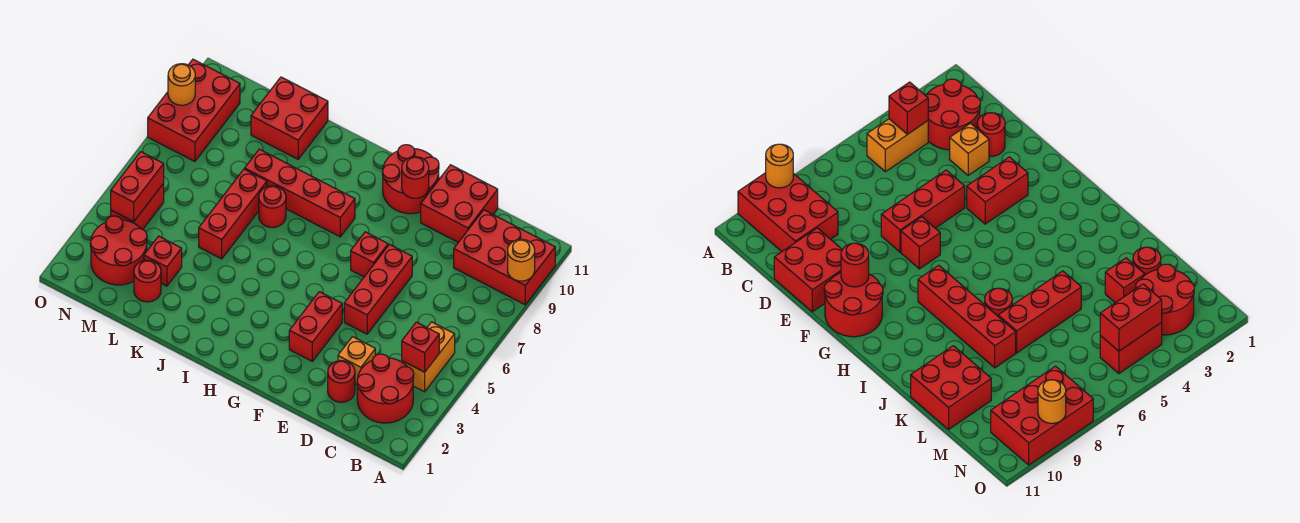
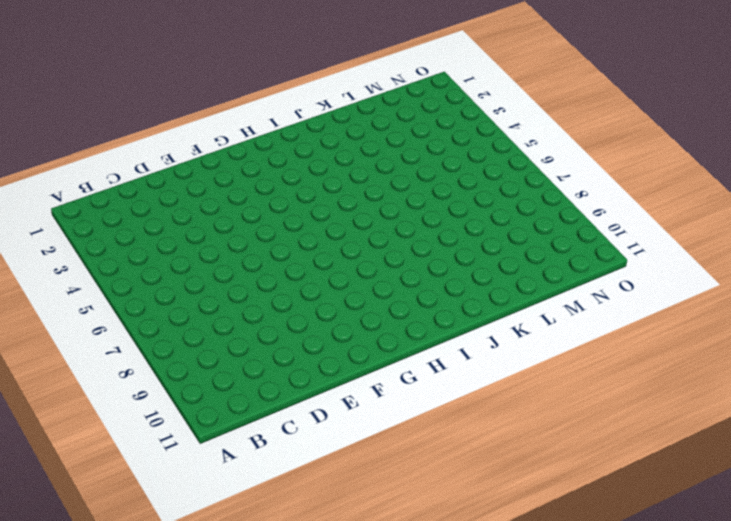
none -> red 2x3 brick [454,210,555,305]
none -> red 2x2 round brick [357,354,414,423]
none -> orange 1x2 brick [402,322,455,392]

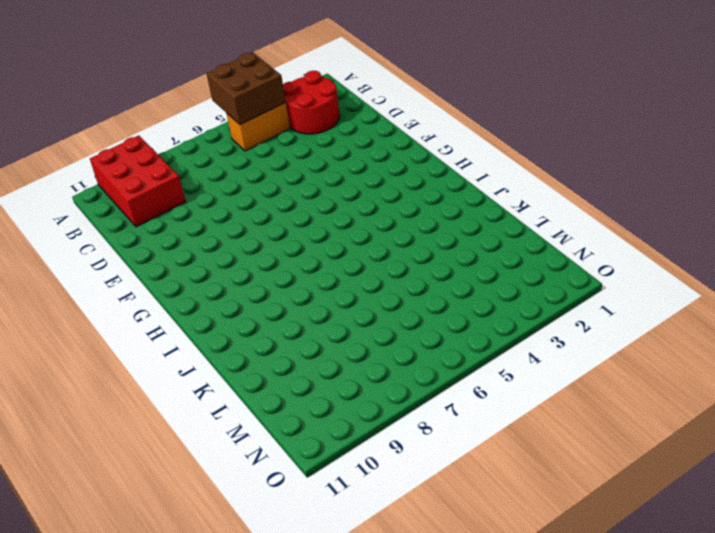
brown 2x2 brick [207,52,286,125] -> red 1x1 brick [402,322,439,372]
none -> red 1x1 round brick [328,361,355,402]
none -> orange 1x1 brick [338,337,375,384]
none -> red 2x2 brick [421,165,498,242]

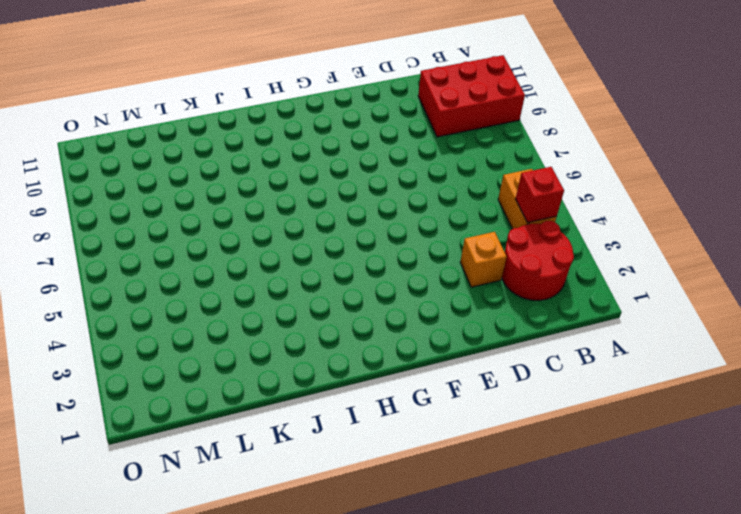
none -> red 1x1 round brick [328,361,355,402]
none -> red 2x2 brick [421,165,498,242]
none -> red 1x3 brick [344,244,412,334]

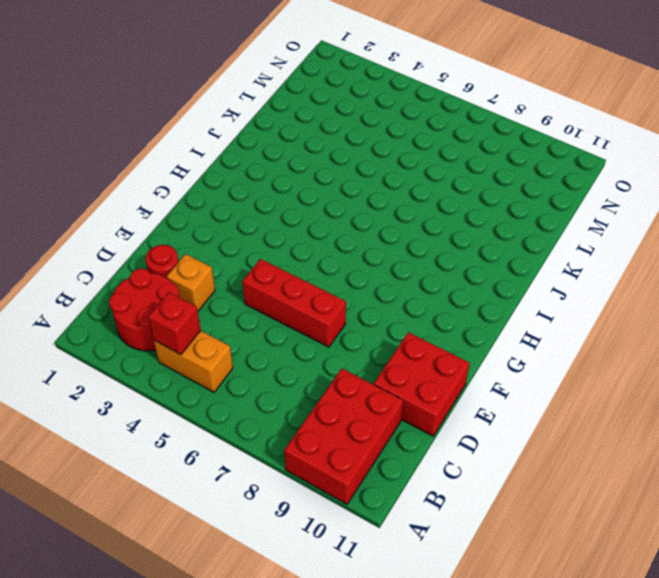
none -> red 1x2 brick [289,292,342,361]
none -> red 1x1 brick [351,232,388,277]
none -> red 2x2 round brick [382,145,439,214]

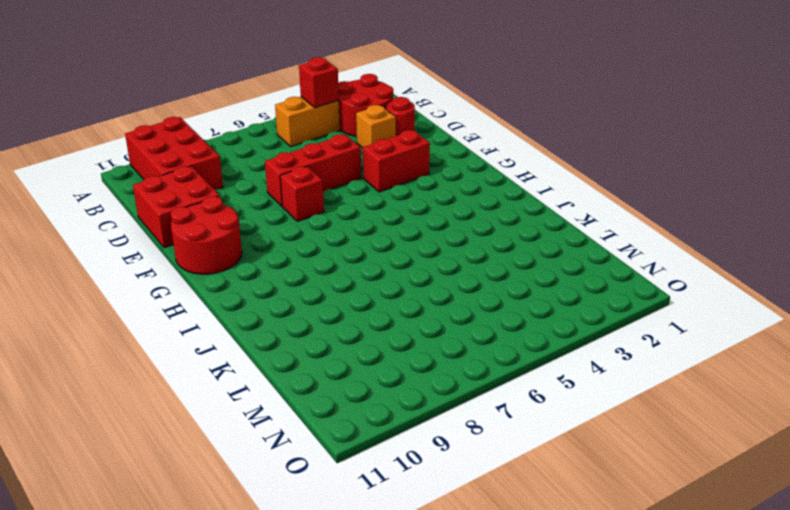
none -> red 1x4 brick [245,149,355,237]
none -> red 1x1 round brick [259,186,286,228]
none -> red 1x3 brick [199,169,267,259]

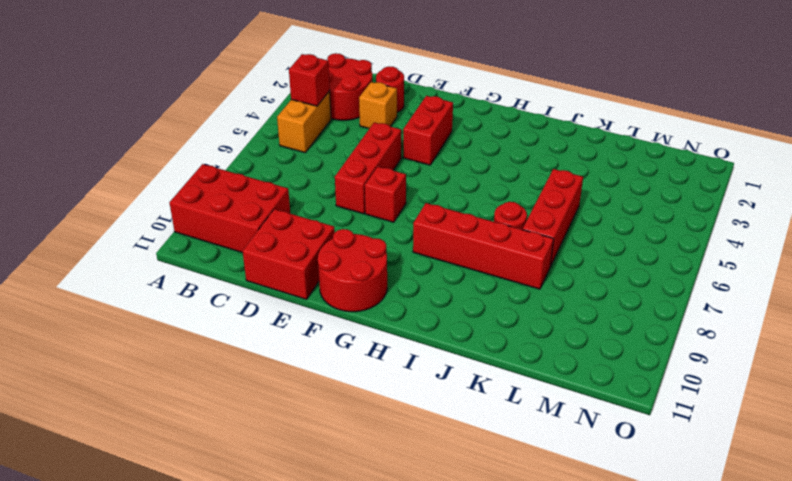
none -> red 2x2 brick [251,77,328,159]
none -> red 1x1 round brick [134,260,161,302]
none -> red 1x1 brick [144,236,182,286]

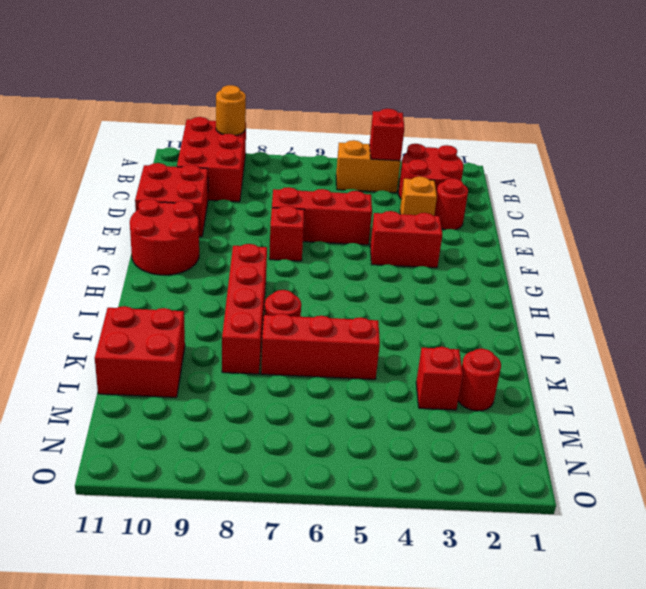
none -> red 2x2 round brick [90,216,147,285]
none -> red 1x2 brick [111,183,164,229]
none -> red 2x3 brick [148,59,240,162]

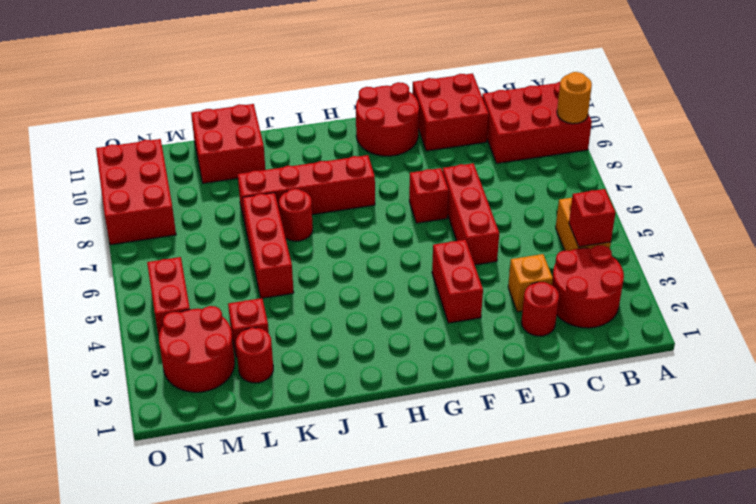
none -> red 1x1 round brick [402,157,429,198]
none -> red 1x2 brick [111,152,164,222]
none -> orange 1x1 round brick [168,64,195,105]

